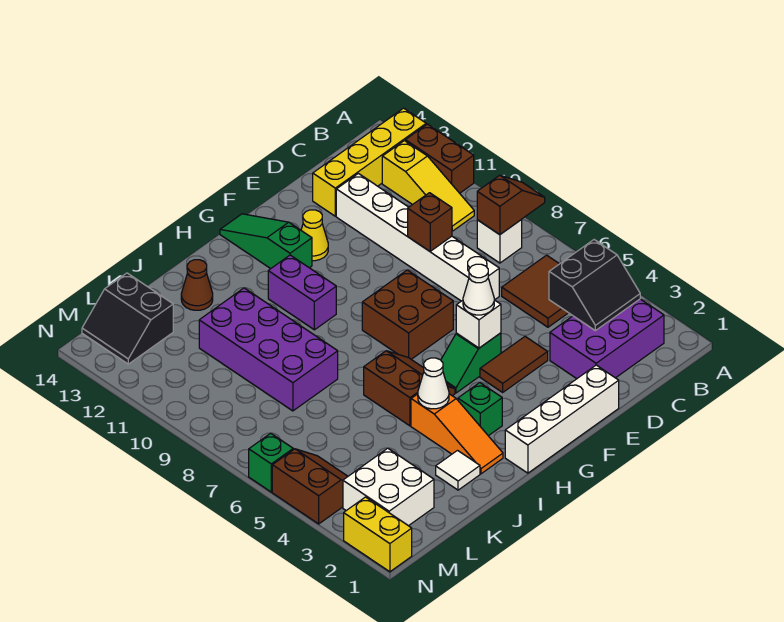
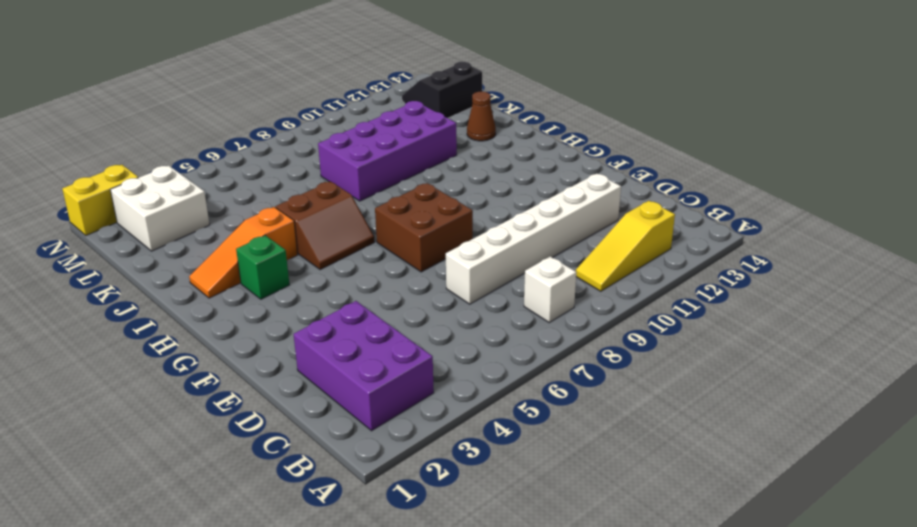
none -> brown 1x2 brick [405,124,474,193]
none -> yellow 1x4 brick [313,108,426,216]
none -> brown 2x2 tile [502,255,568,327]
none -> white 1x4 brick [505,365,619,473]

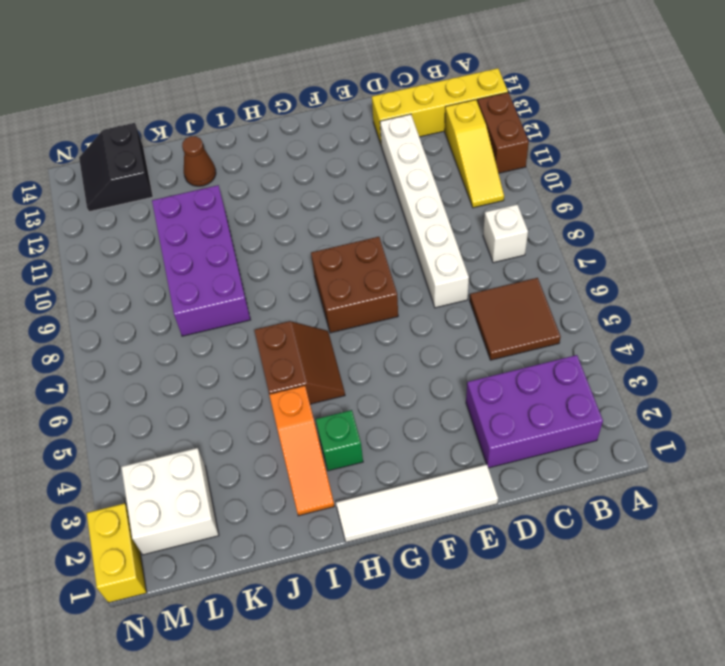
white 1x4 tile [336,464,498,542] -> white 1x4 brick [505,365,619,473]
none -> brown 1x2 tile [480,337,548,392]
none -> green 1x2 slope [441,333,501,393]
none -> yellow 1x1 cone [301,210,328,261]
none -> green 1x3 slope [220,214,312,269]

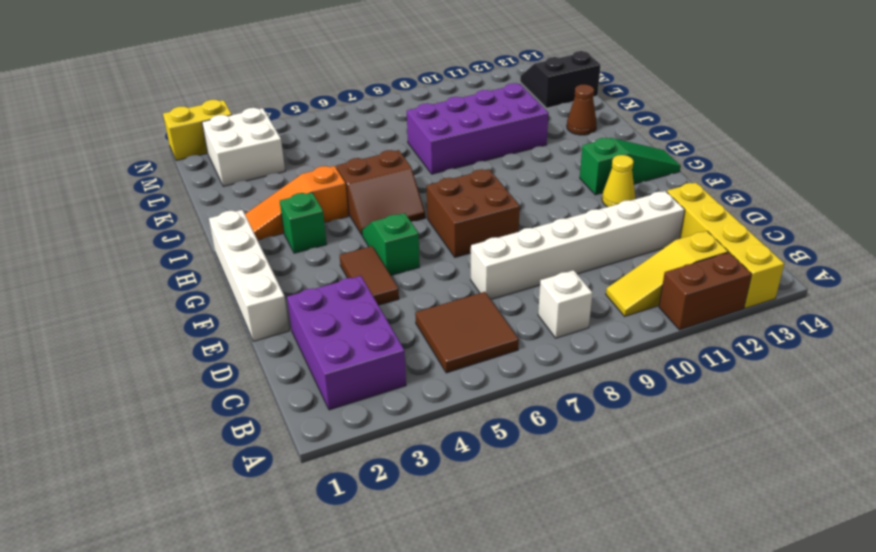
none -> purple 1x2 brick [268,255,336,330]
none -> white 1x1 tile [436,451,480,490]
none -> brown 2x2 slope [272,449,348,524]
none -> green 1x1 brick [249,433,293,492]

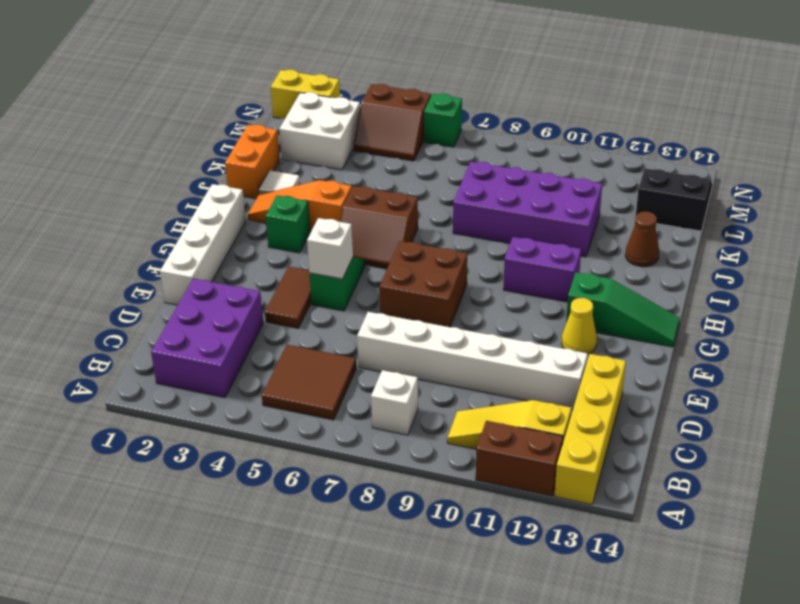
orange 1x2 brick [225,125,280,199] -> none
none -> brown 1x2 slope [477,175,545,235]
none -> black 2x2 slope [549,240,640,331]
none -> brown 1x1 brick [408,193,452,251]
none -> white 1x1 cone [418,358,449,409]

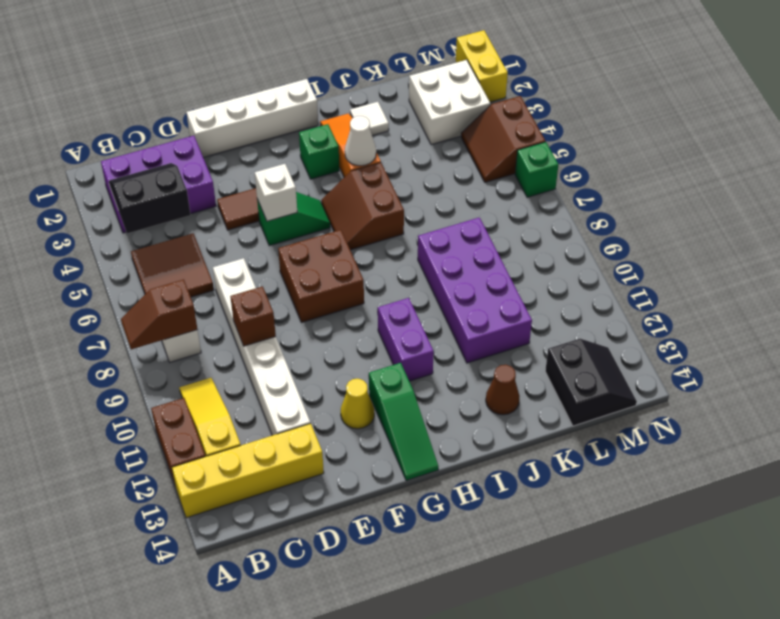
none -> white 1x1 cone [463,264,494,315]

